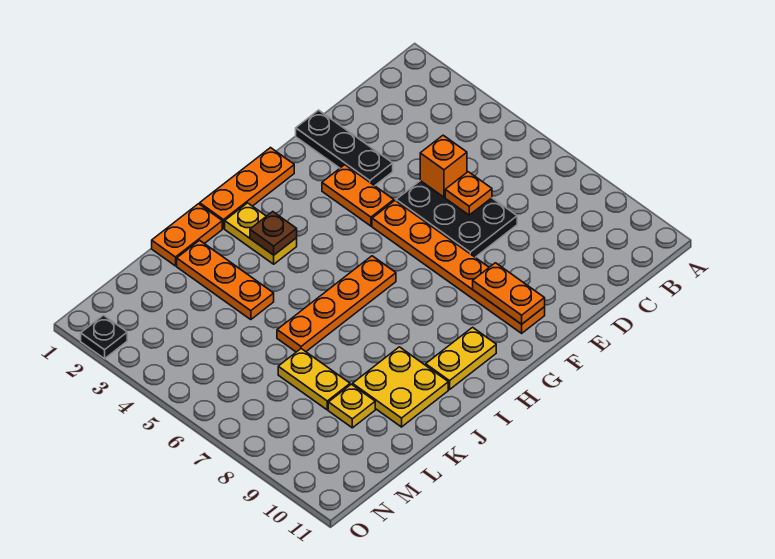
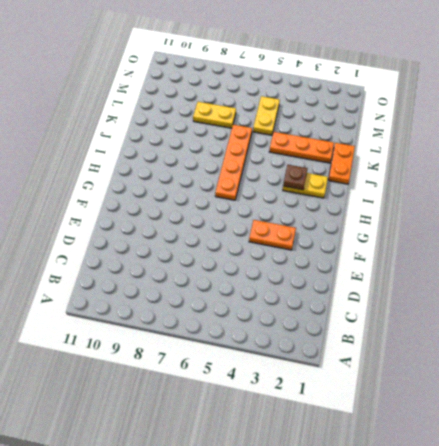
yellow 1x2 plate [253,96,280,135] -> yellow 1x2 plate moved to [426,327,496,390]
none -> black 2x3 plate [396,181,517,257]
none -> black 1x3 plate [296,110,393,186]
none -> orange 1x6 plate [372,201,545,333]

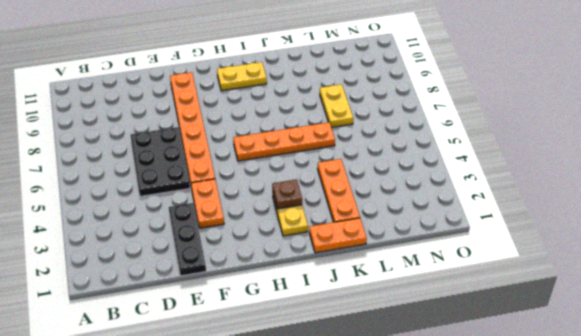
none -> orange 1x3 plate [200,148,294,228]
none -> yellow 2x2 plate [353,347,448,427]
none -> yellow 1x1 plate [328,384,375,428]

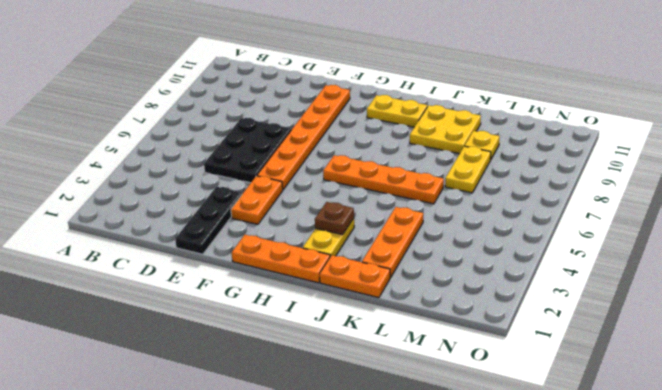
none -> black 1x1 plate [81,315,127,359]
none -> orange 1x1 brick [420,135,467,197]
none -> orange 1x1 plate [445,172,492,215]

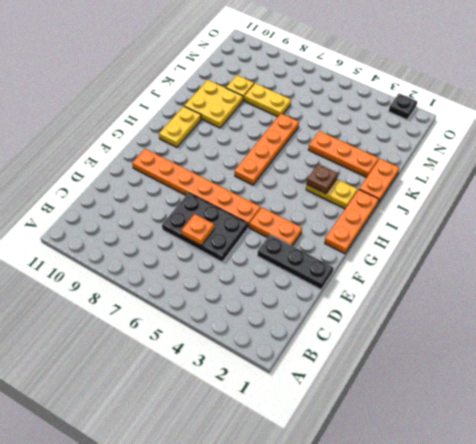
none -> orange 1x1 brick [420,135,467,197]
none -> orange 1x2 plate [473,263,545,324]

